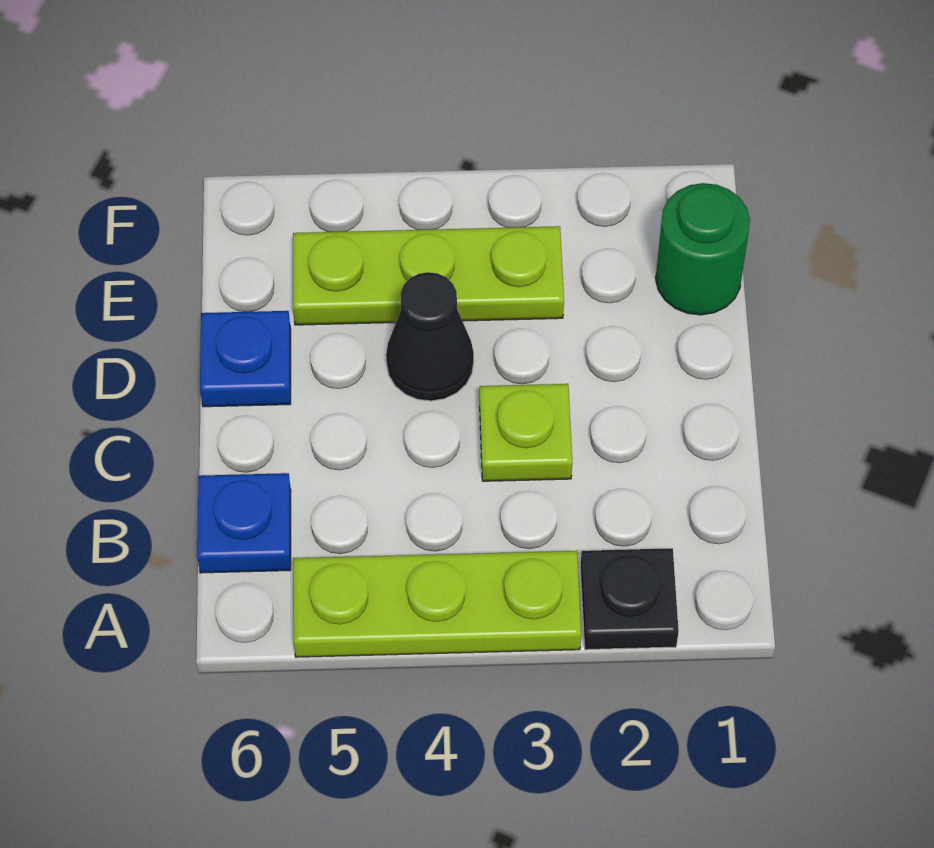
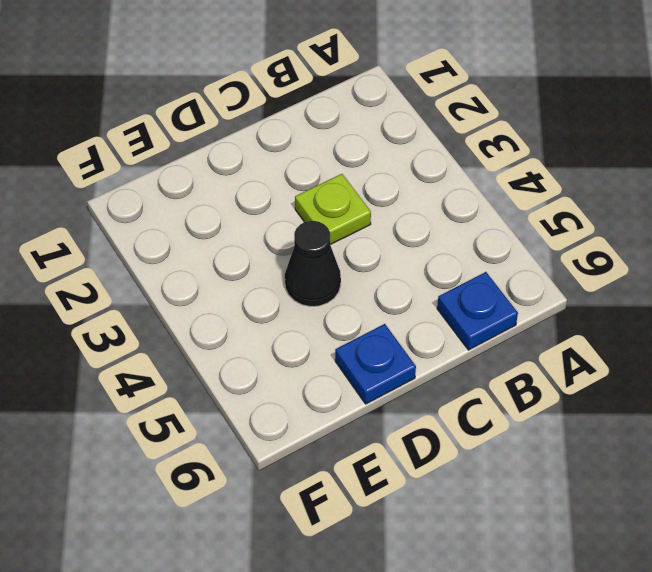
none -> black 1x1 plate [580,548,679,650]
none -> lime 1x3 plate [293,551,581,657]

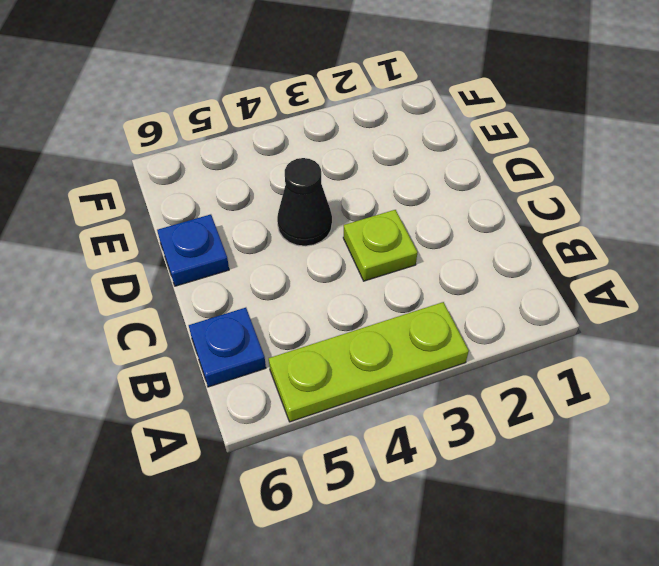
none -> black 1x1 plate [580,548,679,650]
none -> green 1x1 round brick [656,183,750,315]

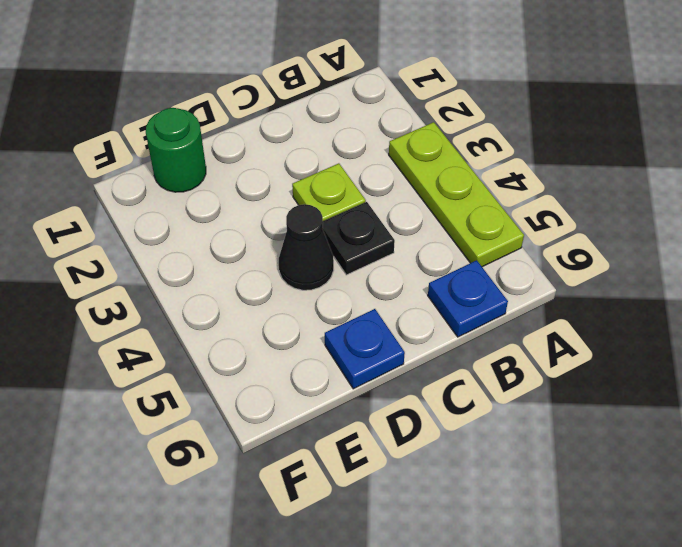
black 1x1 plate [323,202,395,275] -> black 1x1 plate moved to [580,548,679,650]
none -> lime 1x3 plate [293,226,564,325]

